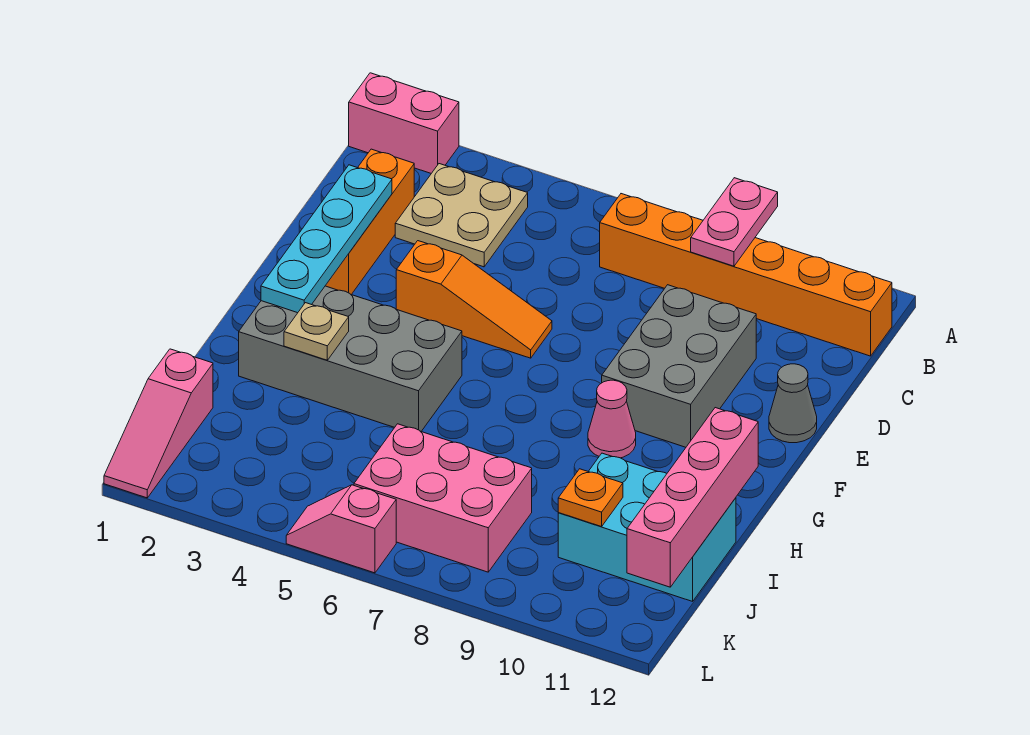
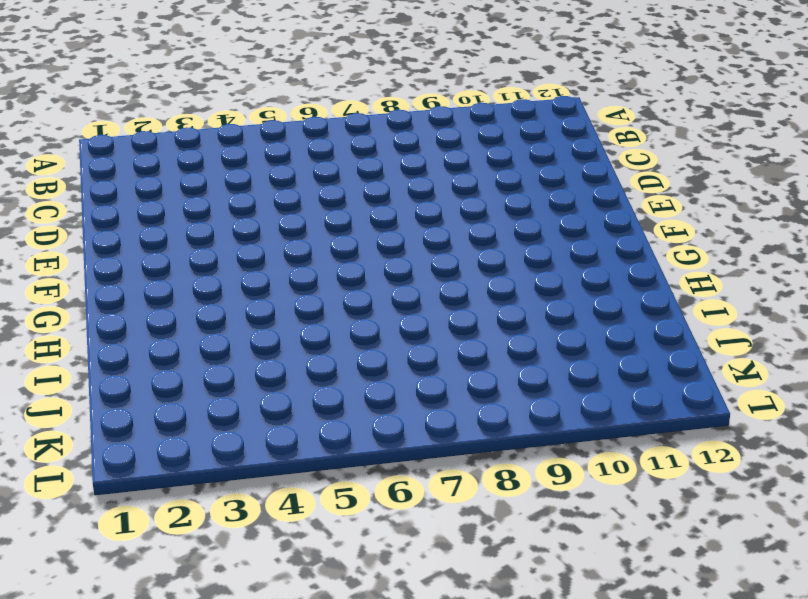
none -> pink 1x2 brick [349,73,459,173]
none -> tan 2x2 plate [395,164,528,267]
none -> orange 1x6 brick [600,194,892,356]

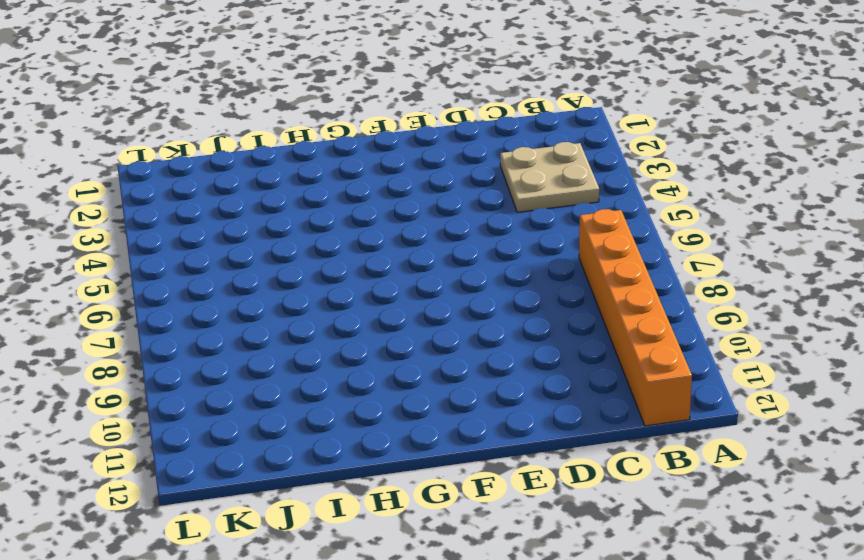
none -> pink 1x2 brick [349,73,459,173]
none -> orange 1x3 brick [325,149,414,295]
none -> grey 2x3 brick [602,285,756,447]

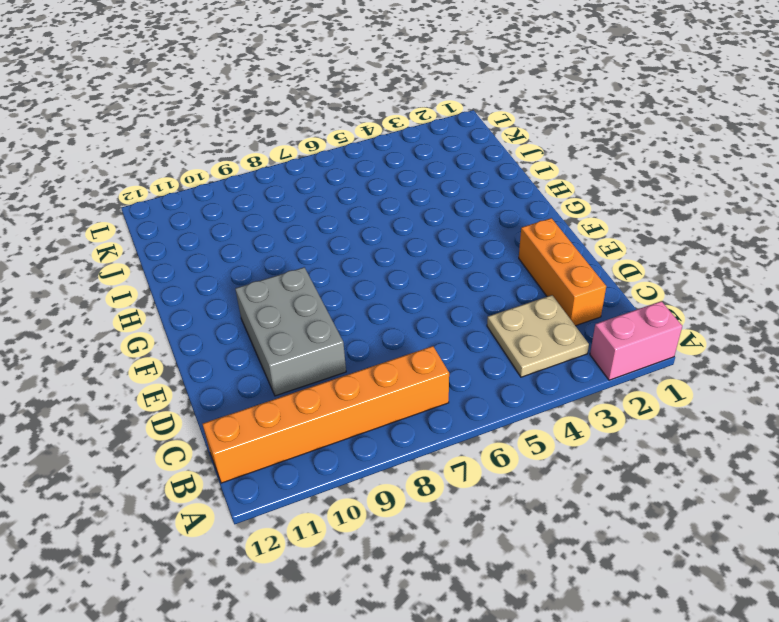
none -> orange 1x3 slope [396,241,552,358]
none -> grey 1x1 cone [769,364,817,443]
none -> grey 2x4 brick [239,286,462,431]

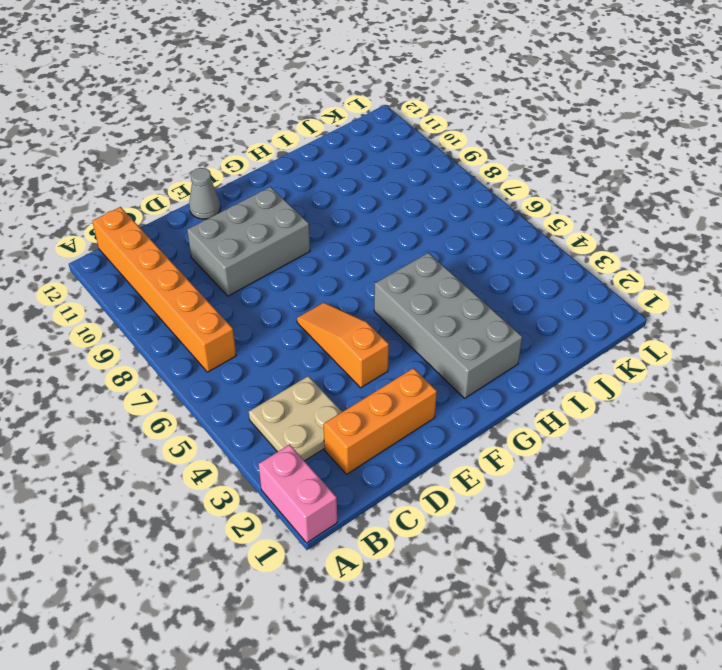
none -> pink 1x1 cone [588,380,636,458]
none -> cyan 2x3 brick [558,453,736,601]
none -> pink 1x3 slope [104,349,213,498]

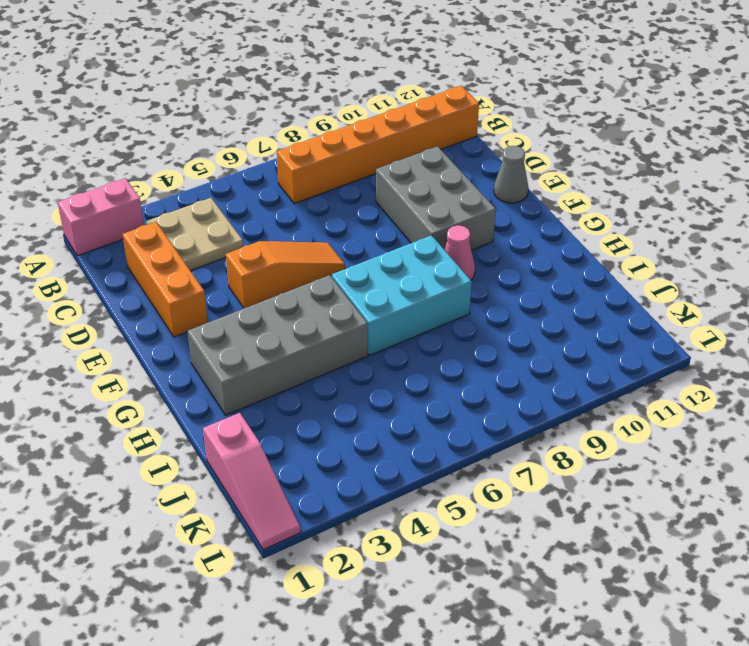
cyan 2x3 brick [332,235,472,355] -> cyan 2x3 brick moved to [558,453,736,601]
none -> pink 2x3 brick [354,424,532,572]
none -> pink 1x2 slope [286,485,396,573]
none -> pink 1x2 plate [691,178,778,266]

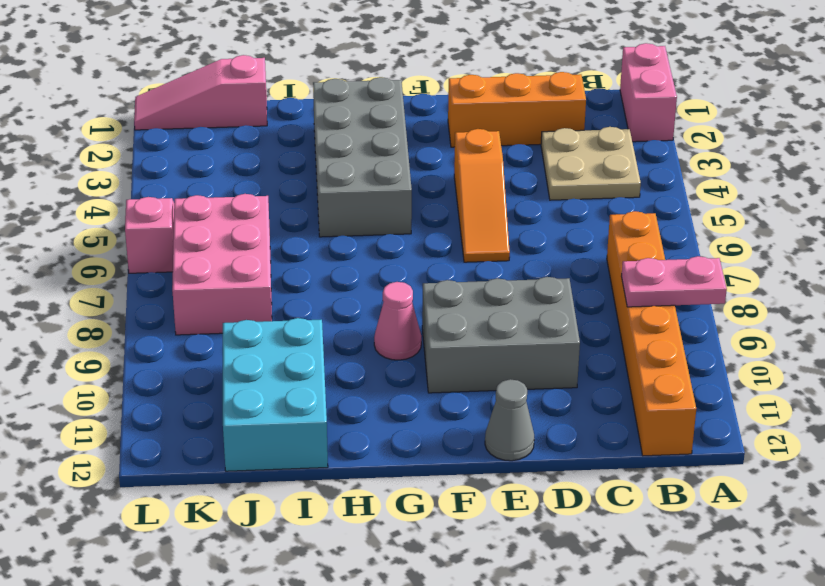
none -> cyan 1x4 plate [261,165,392,313]
none -> tan 1x1 plate [284,303,349,360]
none -> pink 1x4 brick [627,408,758,587]

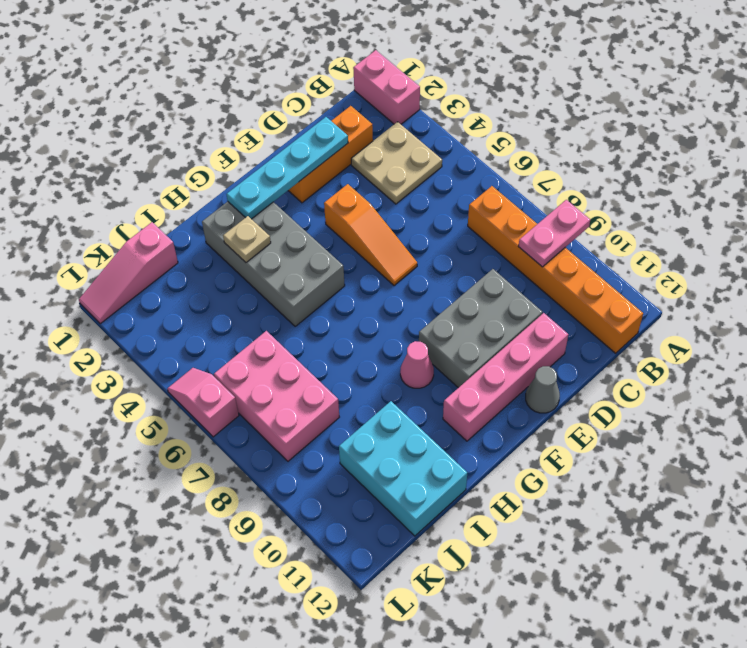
pink 1x4 brick [443,313,568,441] -> pink 1x4 brick moved to [627,408,758,587]
none -> orange 1x1 plate [558,469,623,527]

